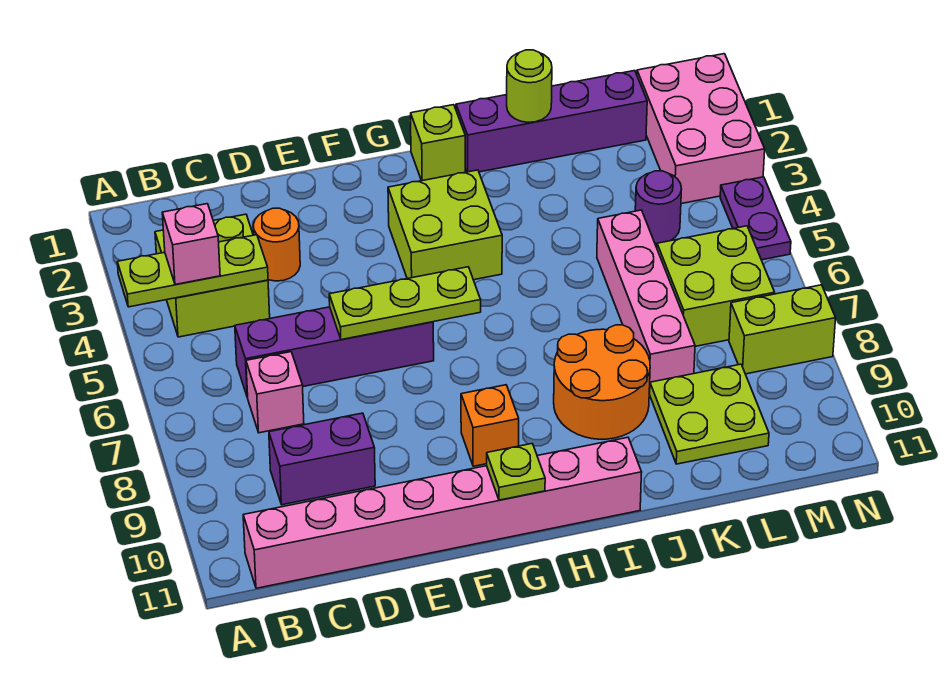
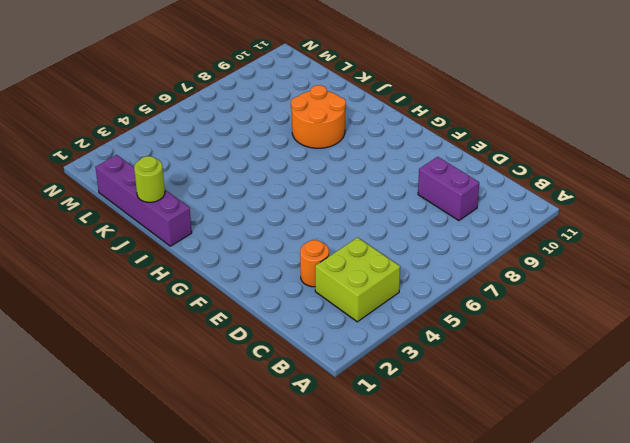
none -> pink 1x8 brick [243,437,642,588]
none -> purple 1x4 brick [235,307,434,397]
none -> pink 1x1 brick [246,352,304,433]

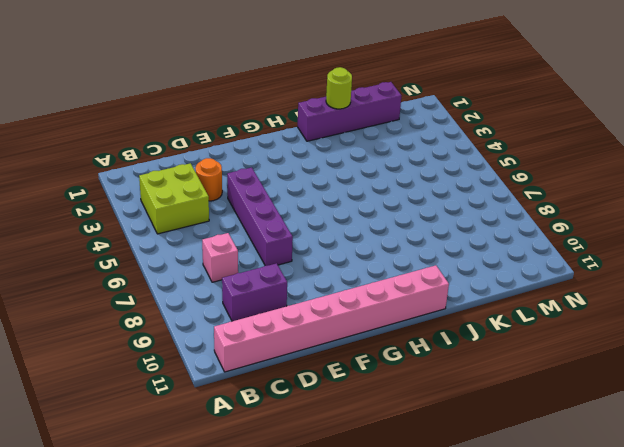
purple 1x4 brick [227,167,293,266] -> purple 1x4 brick turned to [235,307,434,397]
none -> lime 2x2 brick [388,170,502,280]
none -> orange 1x1 brick [461,385,519,466]
none -> lime 1x1 brick [411,105,465,181]

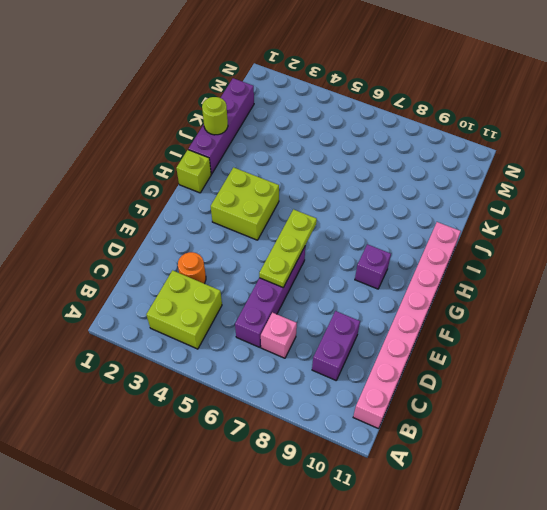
purple 1x1 brick [355,244,391,289] -> orange 1x1 brick [461,385,519,466]
none -> orange 2x2 round brick [554,325,650,439]
none -> pink 1x4 brick [597,210,695,393]
none -> lime 2x2 plate [650,364,769,464]

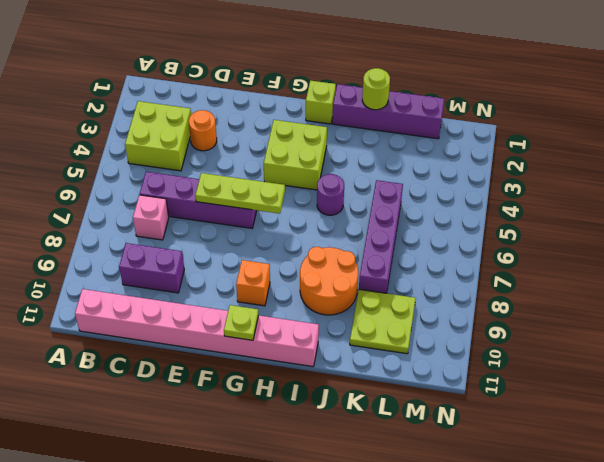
purple 1x1 round brick [317,174,344,215] -> purple 1x1 round brick moved to [635,171,681,243]
purple 1x4 brick [359,180,403,293] -> pink 1x4 brick [597,210,695,393]
none -> lime 2x2 brick [657,226,775,346]
none -> pink 2x3 brick [637,54,765,204]
none -> lime 1x2 brick [729,285,836,374]

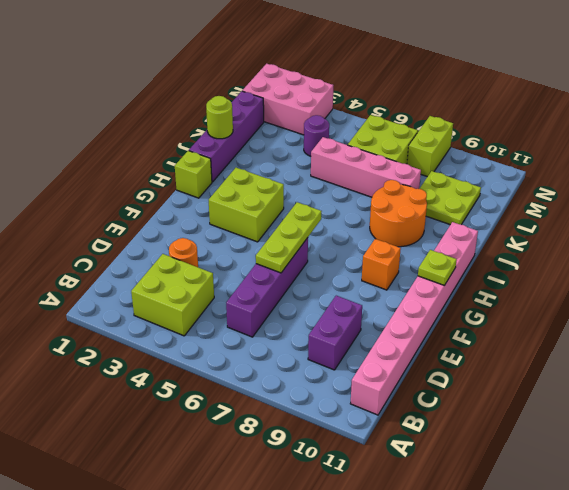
none -> pink 1x1 brick [246,352,304,433]
none -> purple 1x2 plate [720,177,791,260]
none -> lime 1x3 plate [117,235,268,307]

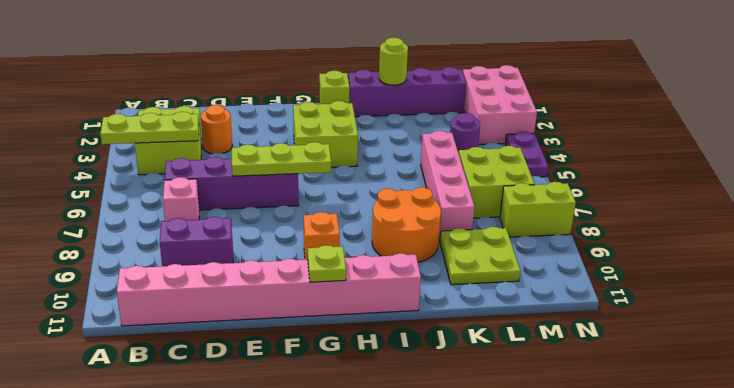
none -> pink 1x1 brick [162,204,220,285]

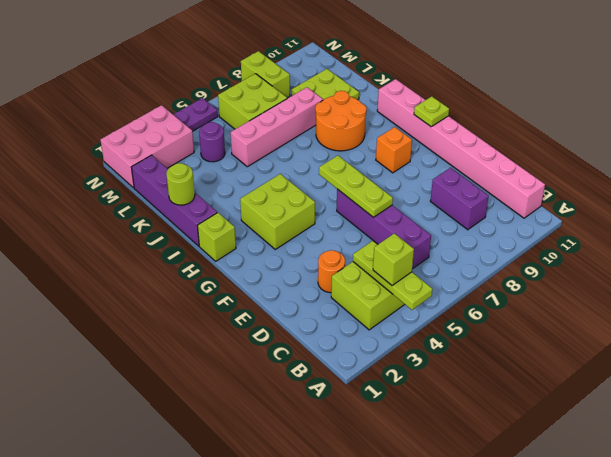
lime 1x1 brick [373,233,414,286] -> pink 1x1 brick [162,204,220,285]
none -> pink 1x1 brick [246,352,304,433]

